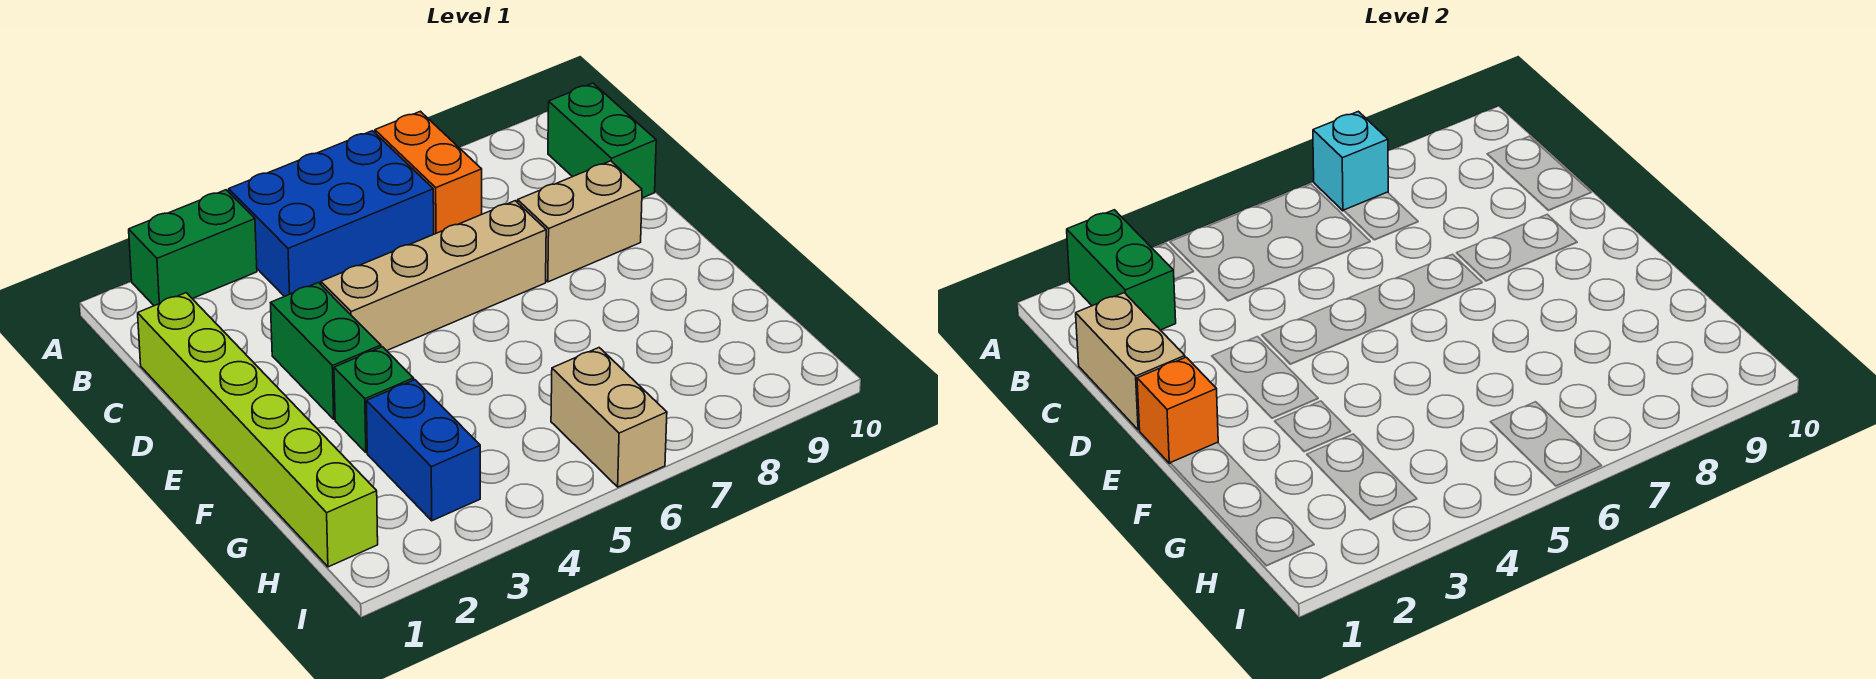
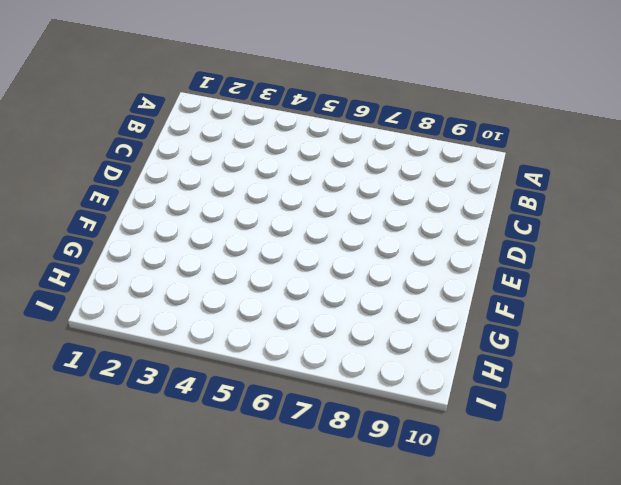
none -> green 1x2 brick [129,190,257,306]
none -> blue 2x3 brick [229,131,434,297]
none -> orange 1x2 brick [375,111,482,234]

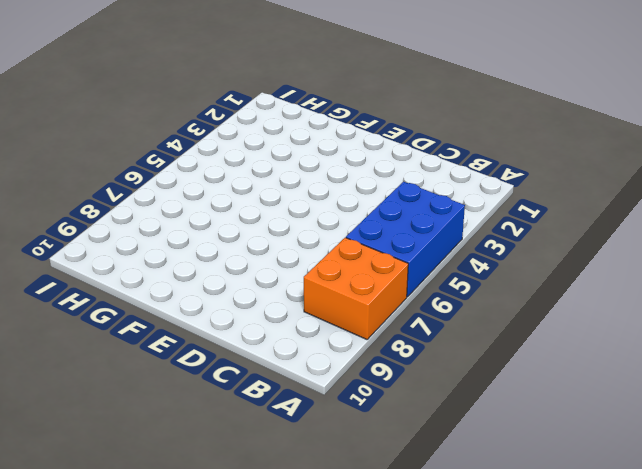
orange 2x2 brick [304,238,408,339] -> orange 1x2 brick [375,111,482,234]
none -> green 1x2 brick [129,190,257,306]
none -> green 1x2 brick [548,83,656,198]
none -> lime 1x6 brick [138,293,378,567]

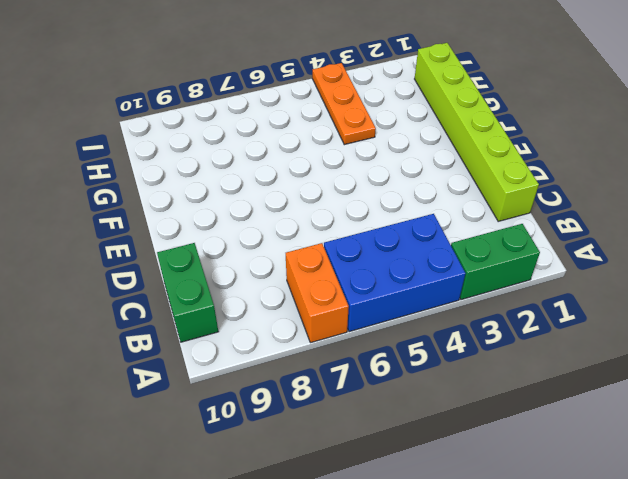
orange 1x3 plate [312,63,376,145] -> none
none -> green 1x2 brick [271,283,381,419]
none -> tan 1x4 brick [321,201,546,351]
none -> tan 1x2 brick [518,161,642,282]

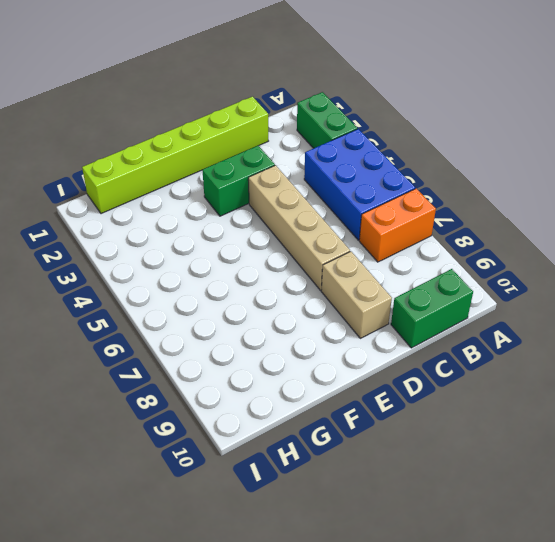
none -> green 1x1 brick [334,347,414,453]
none -> blue 1x2 brick [366,380,480,521]
none -> tan 1x2 brick [551,348,667,487]

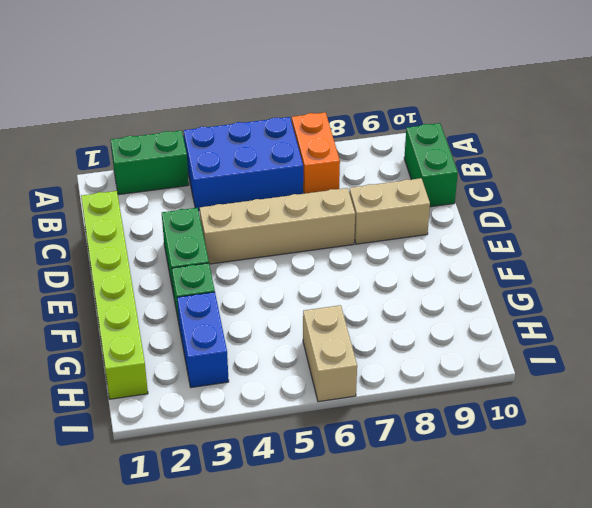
none -> green 1x2 brick [1067,210,1176,330]
none -> cyan 1x1 brick [1313,111,1388,211]
none -> tan 1x2 brick [1076,293,1185,430]

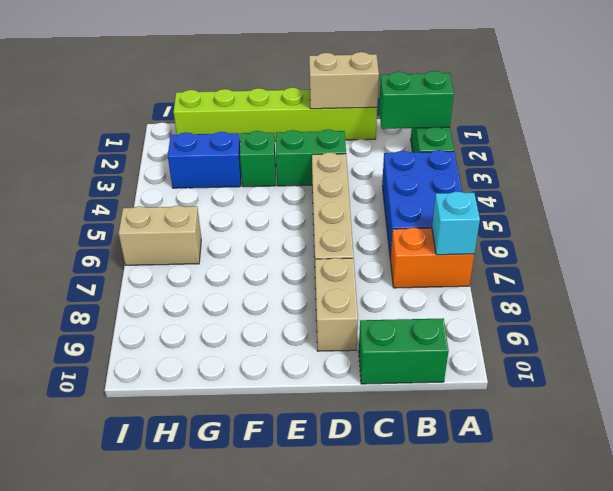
none -> orange 1x1 brick [1137,357,1218,463]

